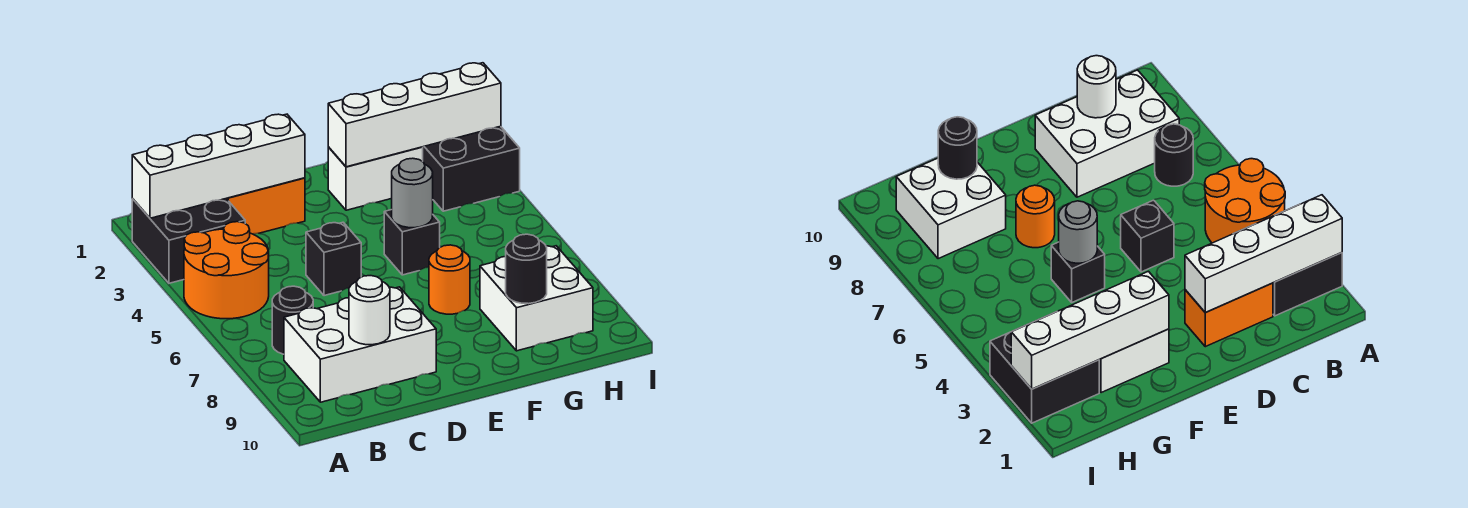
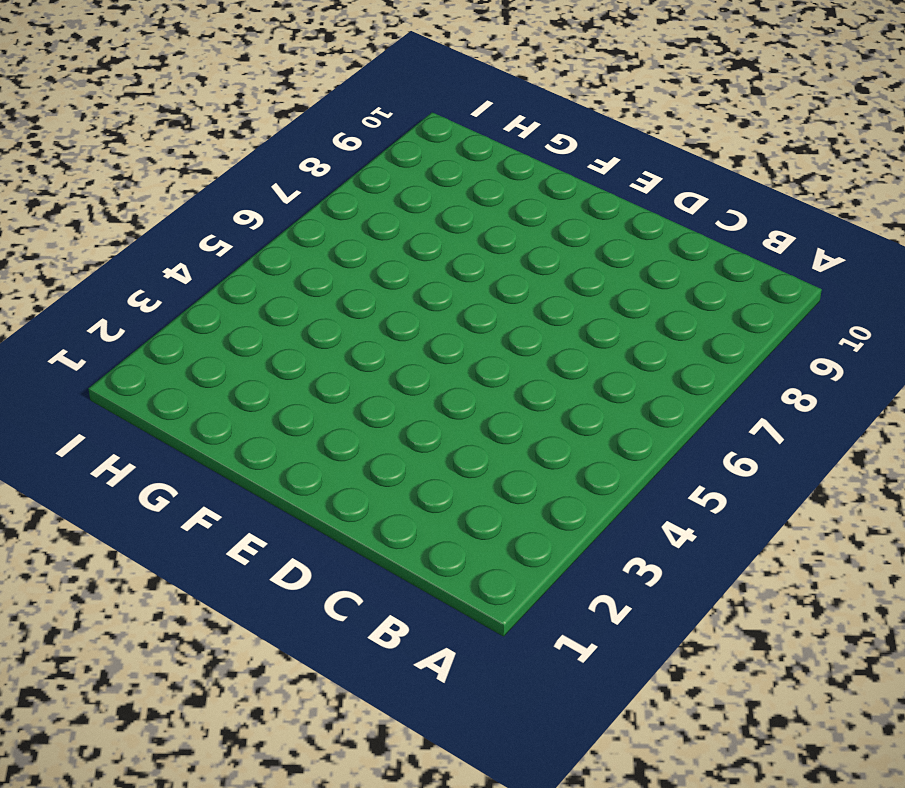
none -> black 2x2 brick [132,199,245,283]
none -> orange 2x2 round brick [184,222,269,319]
none -> black 1x1 round brick [272,286,313,354]

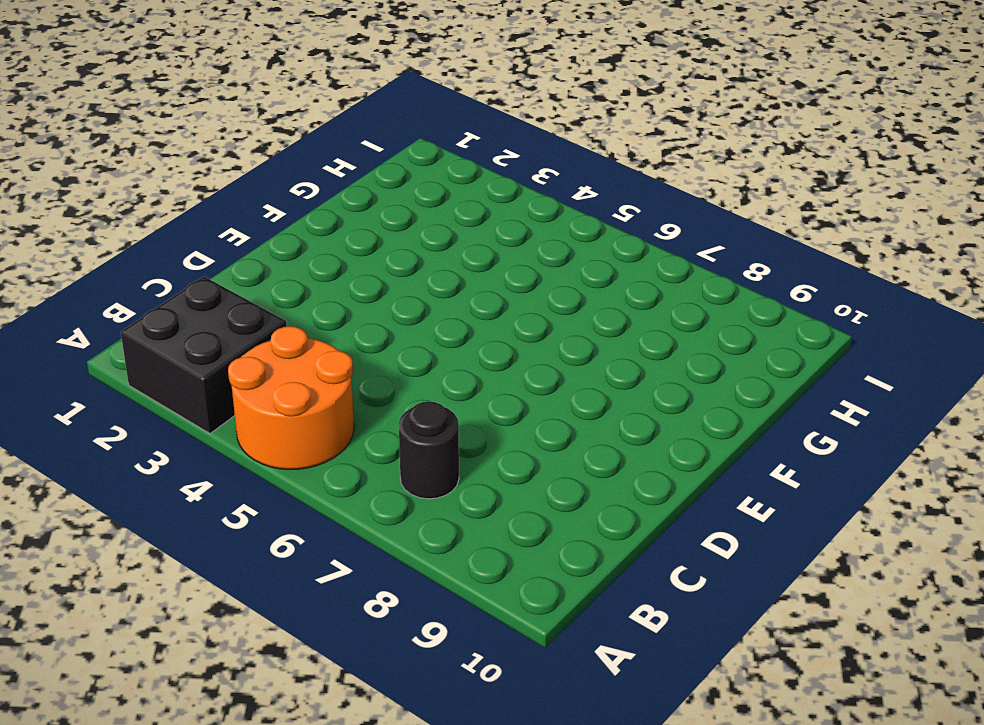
none -> white 2x3 brick [284,287,436,402]
none -> orange 1x2 brick [226,178,305,234]
none -> black 1x1 brick [306,222,361,296]

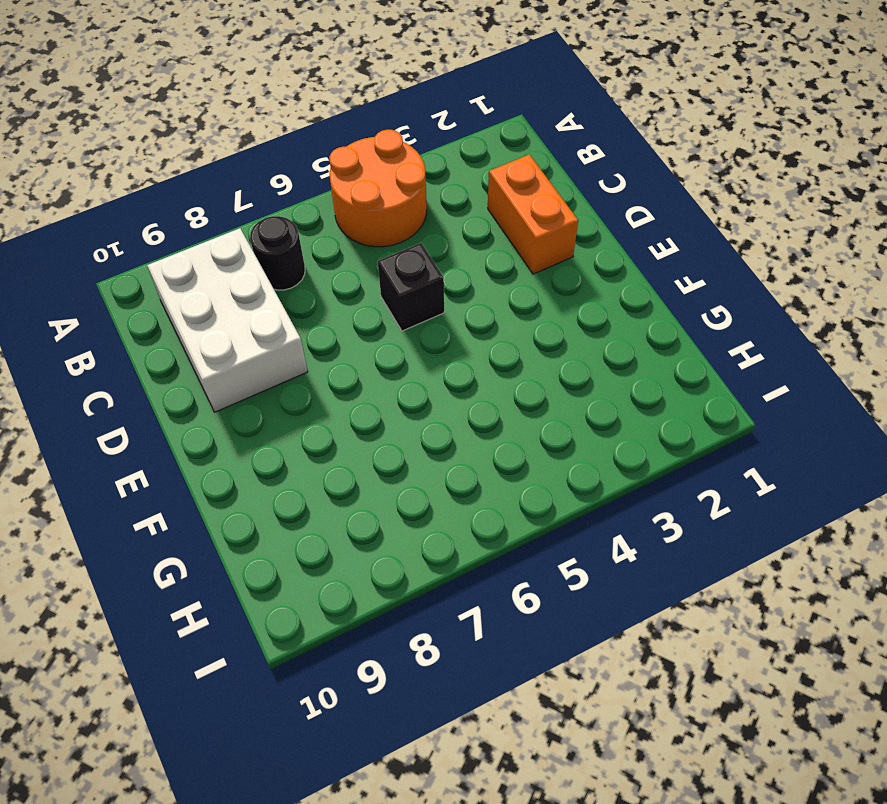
none -> black 2x2 brick [132,199,245,283]
none -> white 1x2 brick [328,147,423,210]
none -> black 1x1 brick [384,210,440,275]

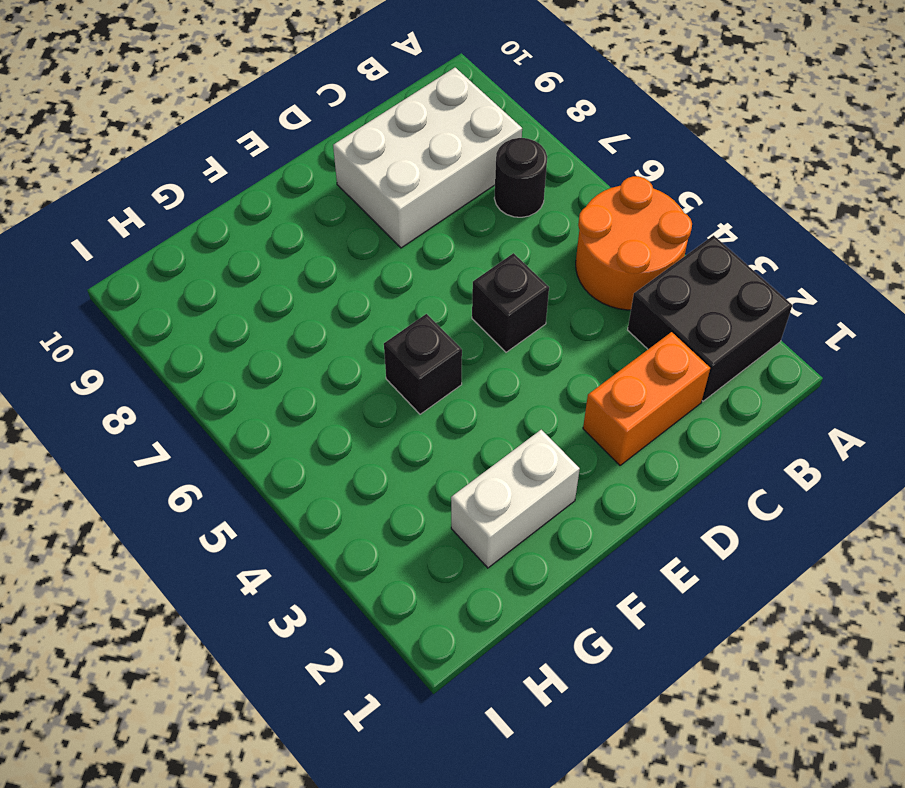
none -> orange 1x1 round brick [429,245,470,314]
none -> white 2x2 brick [480,246,593,351]
none -> black 2x2 brick [423,126,520,211]

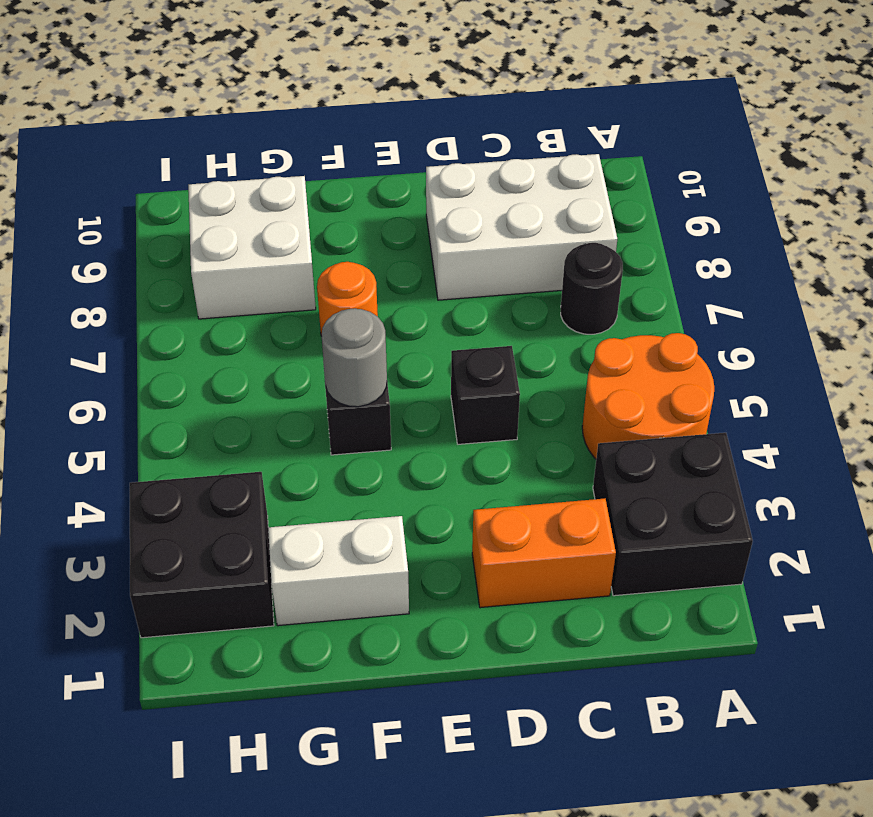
none -> white 1x4 brick [132,114,305,218]
none -> white 1x1 round brick [349,276,390,345]
none -> white 1x4 brick [328,63,501,167]

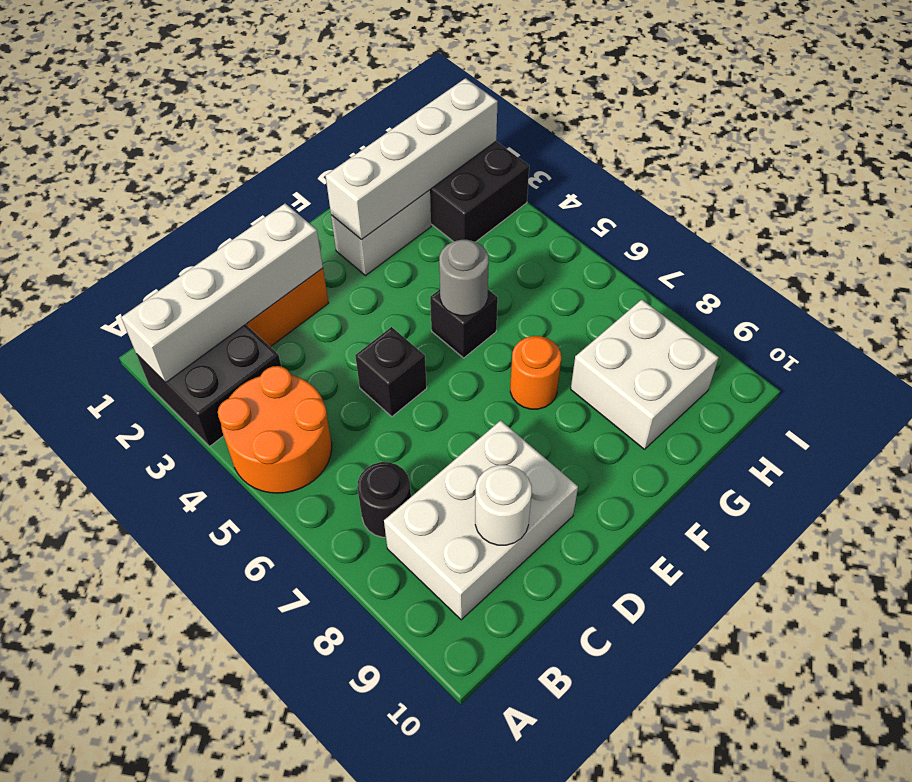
none -> black 1x1 round brick [506,234,547,304]

